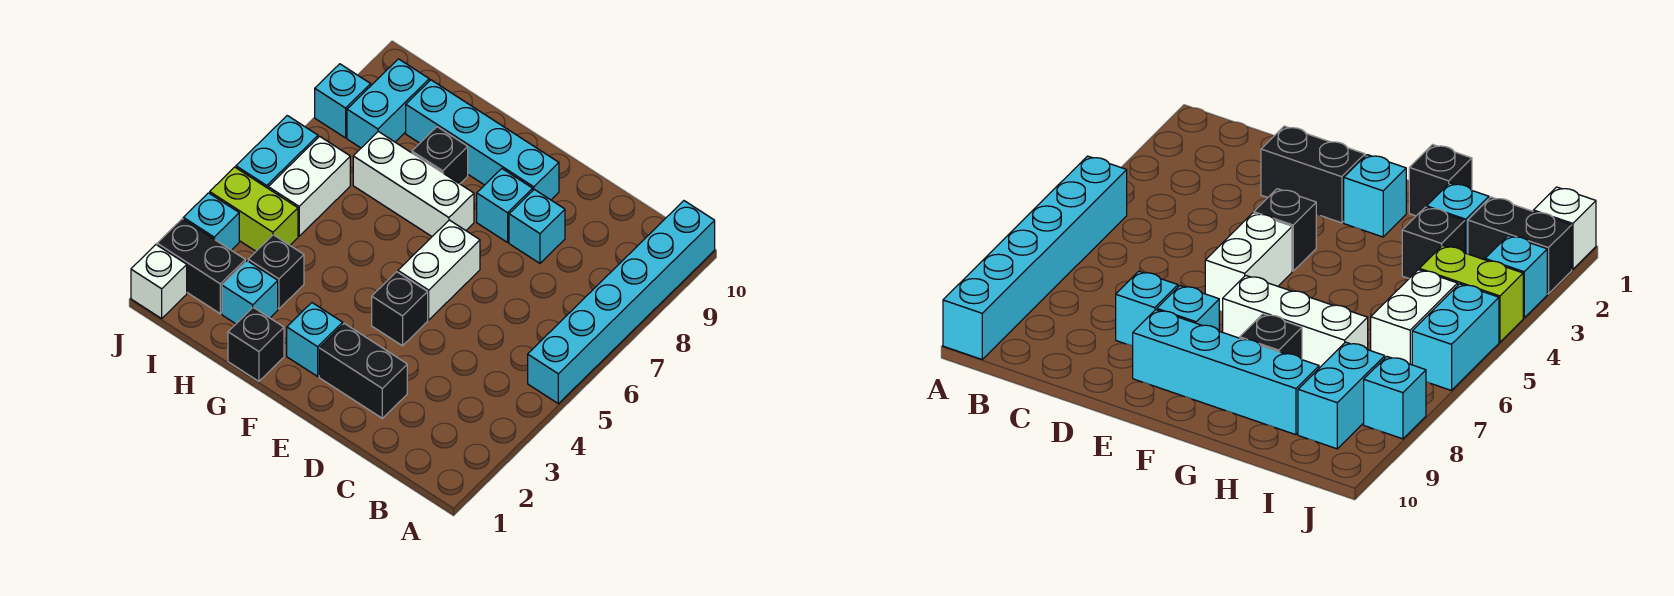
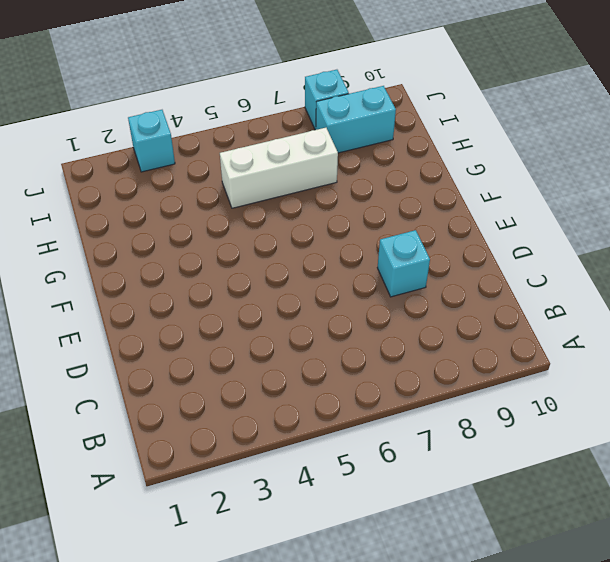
white 1x3 brick [220,128,338,208] -> white 1x3 brick turned to [353,131,474,236]
none -> cyan 1x6 brick [528,201,715,404]
none -> black 1x2 brick [319,323,407,418]
none -> black 1x1 brick [372,272,428,346]

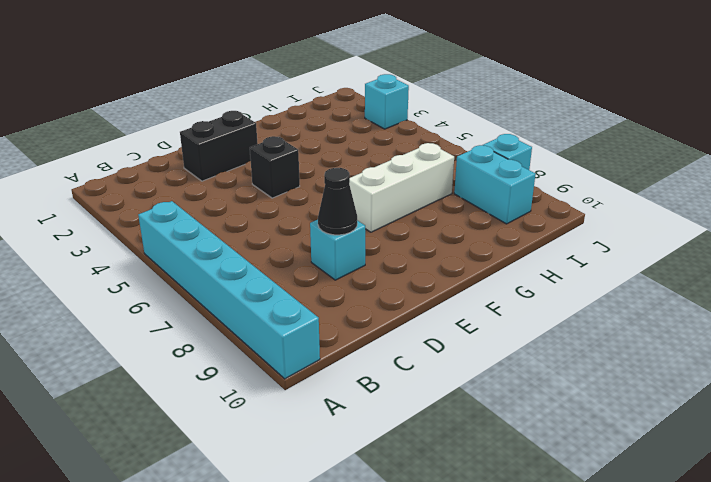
black 1x1 cone [318,168,357,235] -> none
none -> white 1x2 brick [398,220,480,320]
none -> cyan 1x1 brick [477,169,533,242]
none -> cyan 1x4 brick [406,80,559,200]

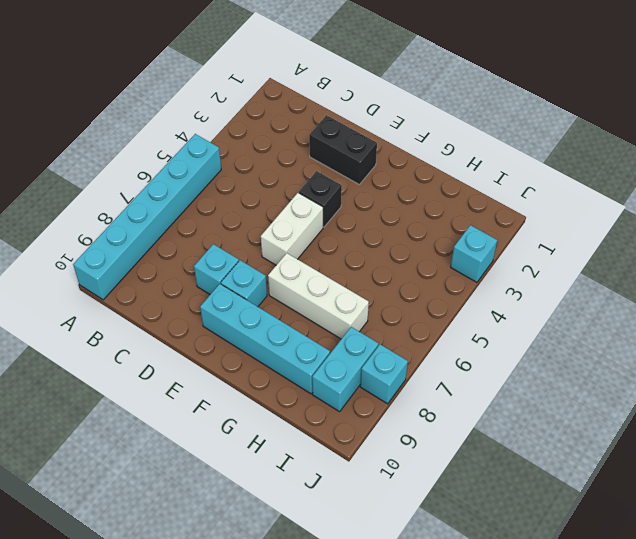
none -> cyan 1x1 brick [287,303,343,376]
none -> black 1x1 brick [228,307,284,381]
none -> black 1x1 brick [412,127,468,184]

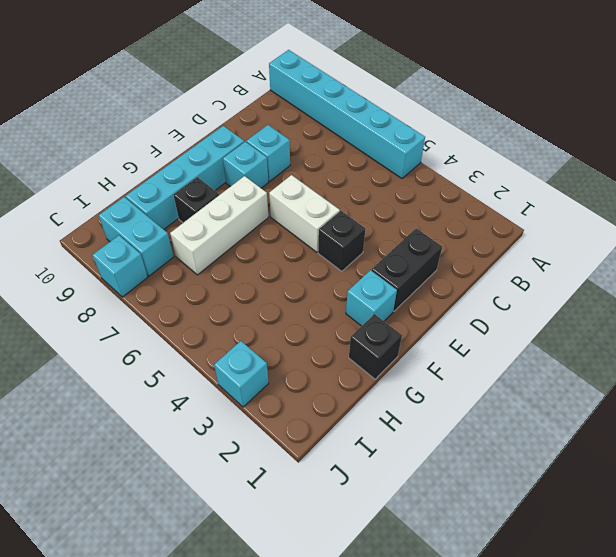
none -> cyan 1x1 brick [222,261,278,324]
none -> black 1x1 brick [248,235,304,309]
none -> black 1x2 brick [157,219,245,314]

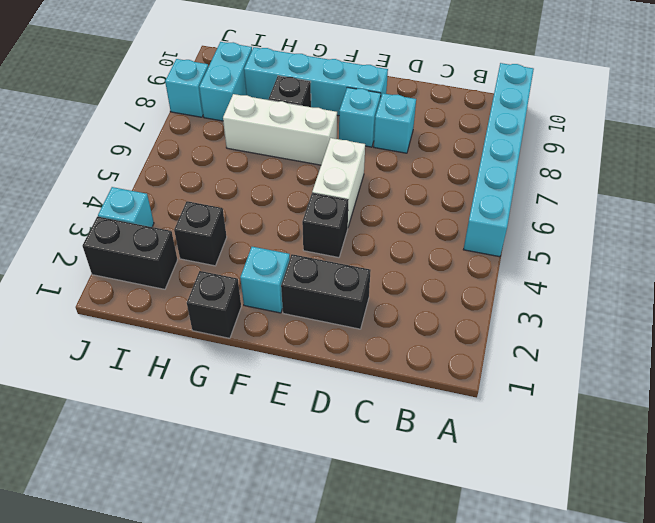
none -> cyan 1x1 brick [222,261,278,324]
none -> lime 1x2 brick [210,167,298,251]
none -> white 1x2 brick [268,136,350,236]

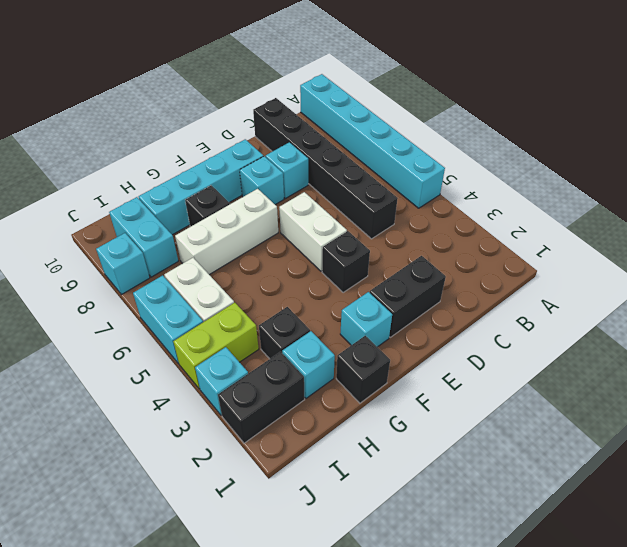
black 1x6 brick [253,98,398,239] -> none
none -> white 1x1 brick [131,245,187,319]

